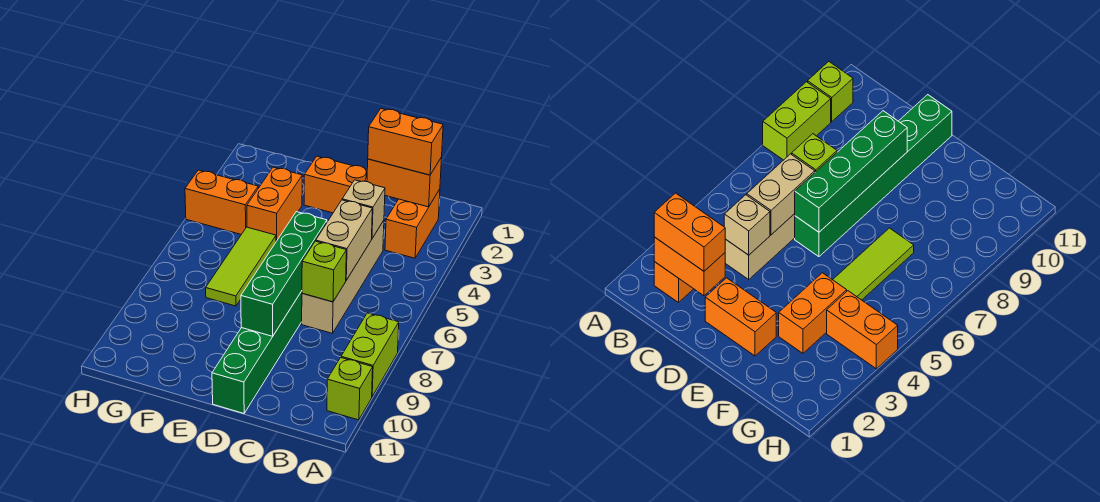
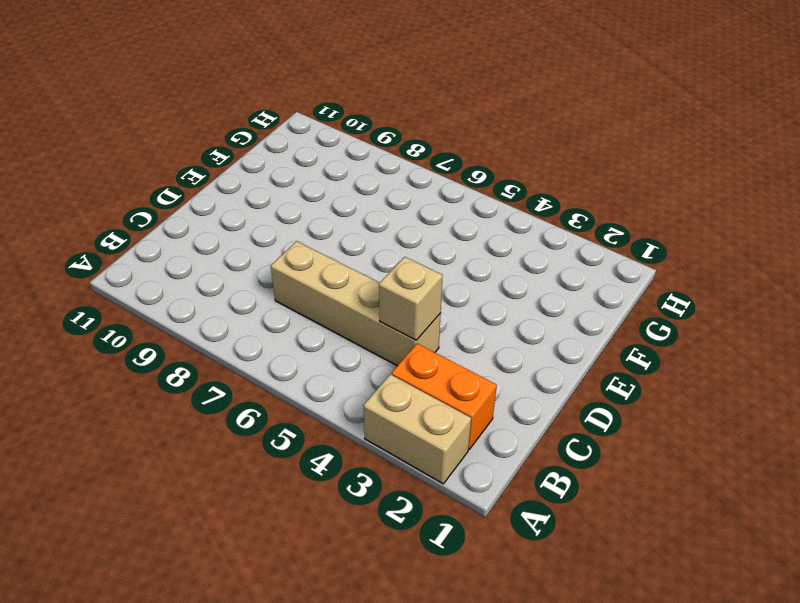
tan 1x2 brick [363,374,471,484] -> tan 1x2 brick moved to [316,200,372,280]
none -> lime 1x2 brick [341,313,399,396]
none -> lime 1x1 brick [327,358,373,420]
none -> orange 1x2 brick [304,156,367,213]

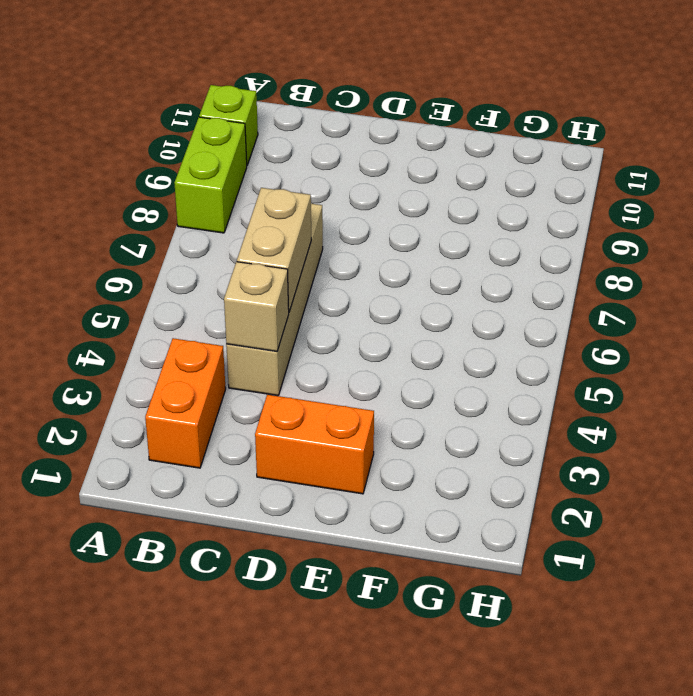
none -> green 1x6 brick [212,291,302,413]
none -> orange 1x2 brick [247,167,302,241]
none -> lime 1x3 tile [206,227,276,306]

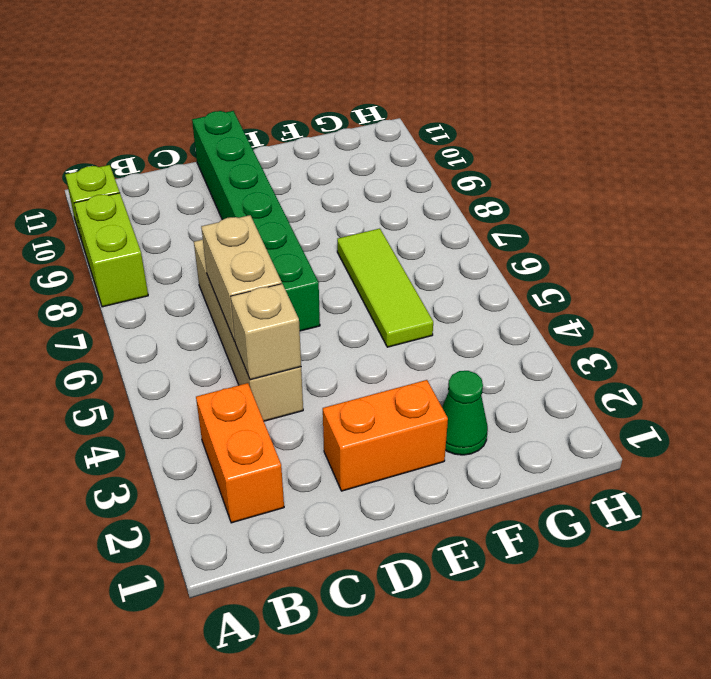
green 1x1 cone [442,371,488,455] -> none
none -> orange 1x2 brick [247,167,302,241]
none -> orange 1x2 brick [185,170,258,234]
none -> orange 1x2 brick [367,157,442,207]

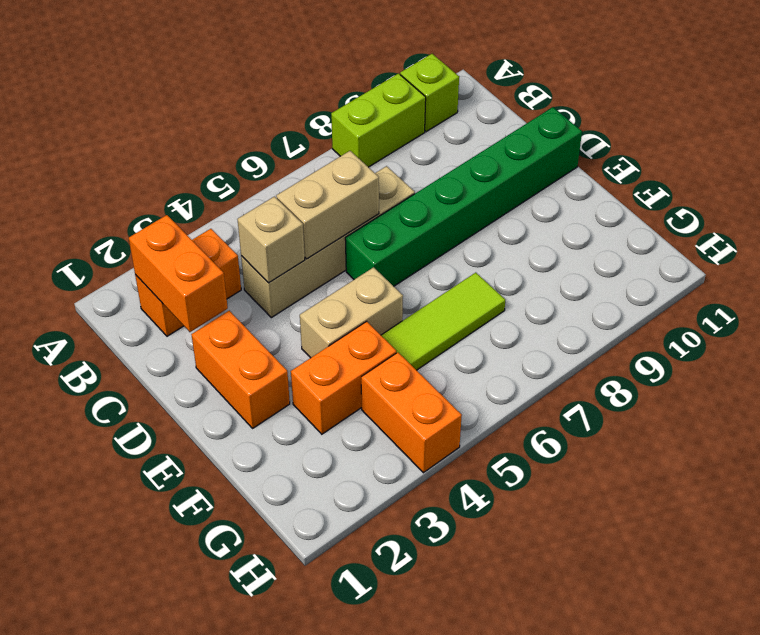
tan 1x2 brick [300,267,403,358] -> none
none -> lime 1x1 brick [302,241,346,302]
none -> green 1x4 brick [241,212,327,336]
none -> orange 1x2 brick [368,109,443,175]

